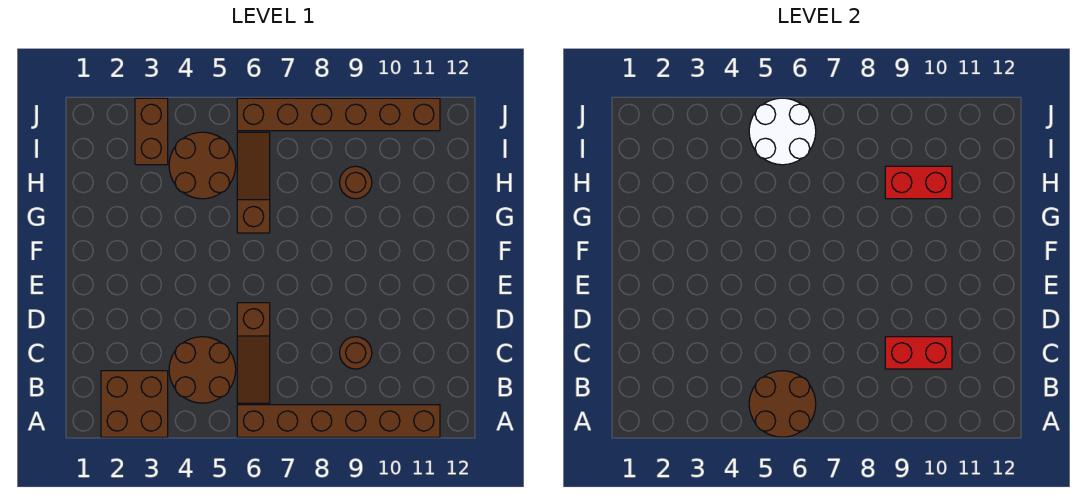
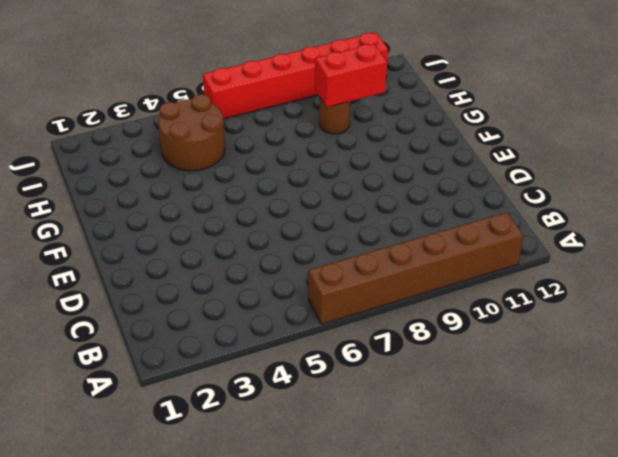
red 1x6 brick [203,32,388,119] -> brown 1x6 brick [237,98,440,131]
none -> brown 2x2 brick [101,371,168,437]
none -> brown 2x2 round brick [169,337,236,403]
none -> brown 1x3 slope [237,303,270,403]

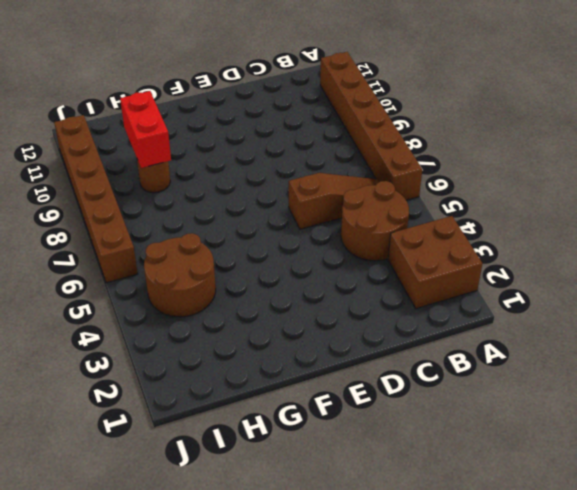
none -> brown 1x1 round brick [340,337,372,369]
none -> brown 1x3 slope [237,132,270,233]
none -> brown 1x2 brick [135,98,168,165]

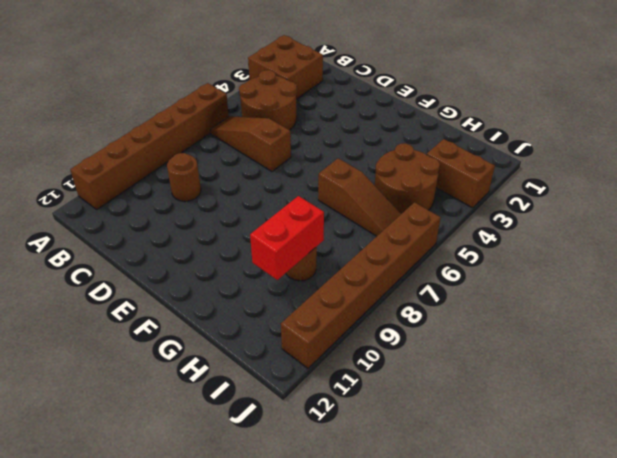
none -> brown 2x2 round brick [749,371,816,437]
none -> red 1x2 brick [885,337,952,369]
none -> white 2x2 round brick [749,98,816,165]

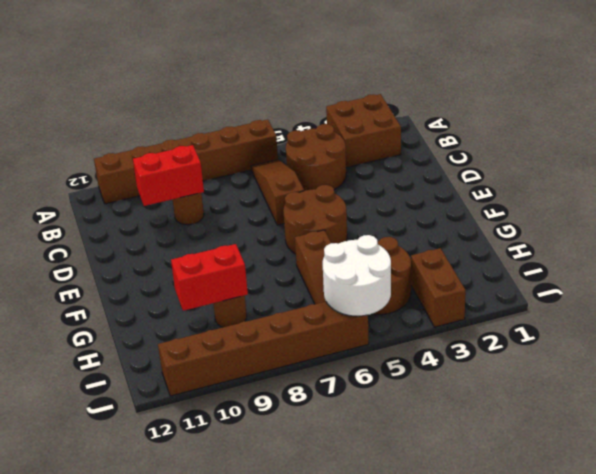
brown 2x2 round brick [283,185,347,254] -> brown 2x2 round brick moved to [749,371,816,437]

